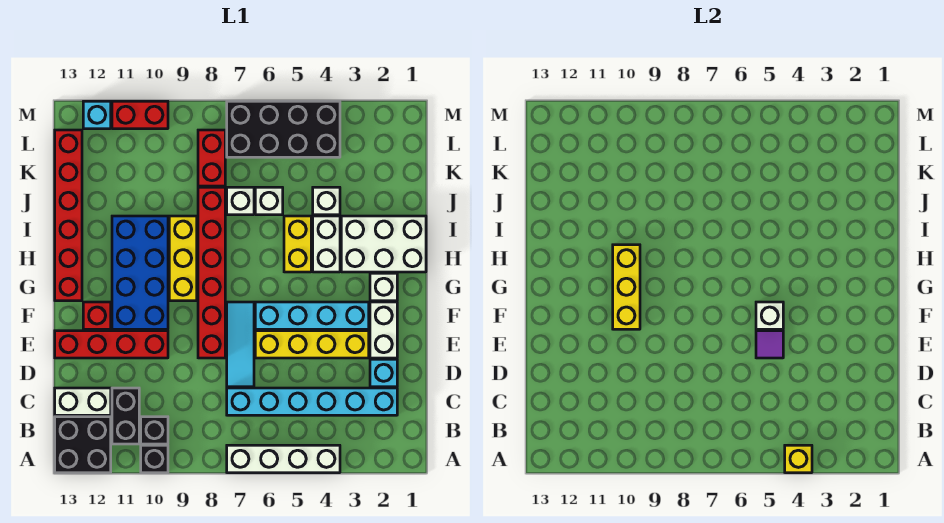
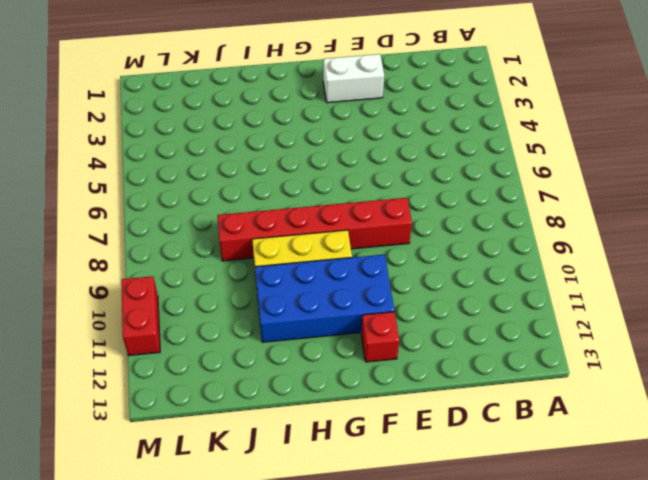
none -> white 1x4 brick [227,445,340,473]
none -> black 1x1 brick [141,445,168,473]
none -> black 2x2 brick [55,417,111,473]
none -> black 1x1 brick [141,417,168,444]

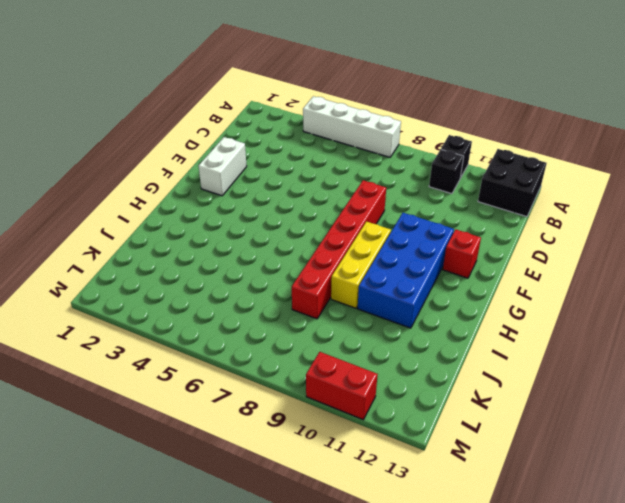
none -> black 1x2 brick [112,388,139,444]
none -> cyan 1x6 brick [227,388,397,415]
none -> white 1x2 brick [55,388,111,415]
none -> cyan 1x1 brick [370,359,397,387]

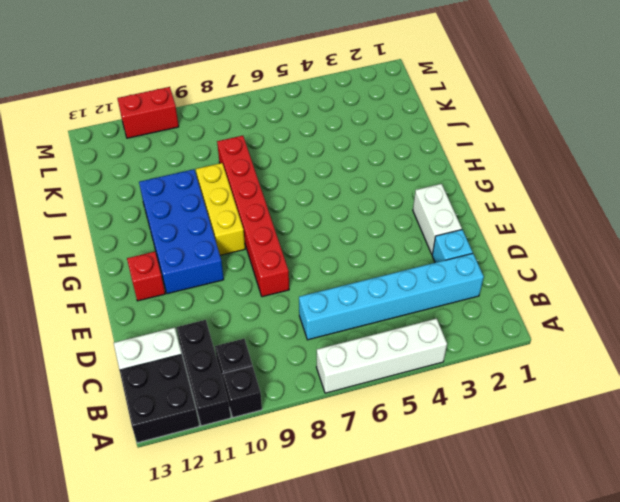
black 1x3 brick [177,320,231,426] -> black 1x2 brick [112,388,139,444]
none -> cyan 1x3 tile [227,302,254,387]
none -> yellow 1x4 brick [255,331,369,358]
none -> red 1x4 brick [55,331,168,358]
none -> cyan 1x4 brick [255,302,369,329]

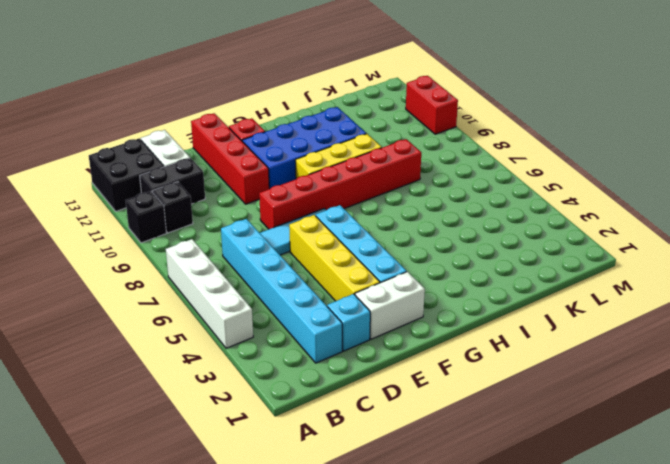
none -> white 1x1 brick [370,273,397,301]
none -> red 1x6 brick [55,130,82,301]
none -> white 2x3 brick [341,216,426,272]
none -> white 1x2 brick [313,216,340,272]

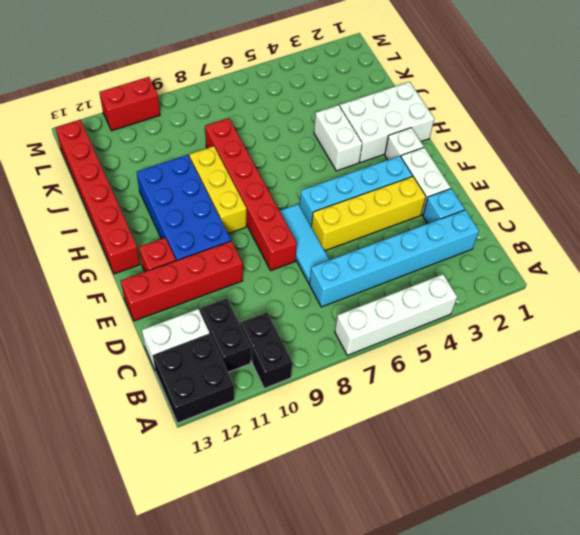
none -> yellow 1x2 brick [284,216,311,272]
none -> white 1x1 brick [313,187,340,215]
none -> white 1x1 brick [255,187,283,215]
none -> white 1x1 brick [227,187,254,215]

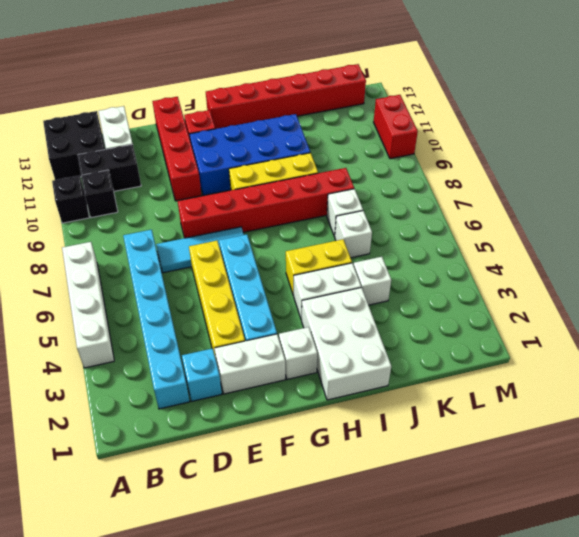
none -> red 1x2 brick [198,130,225,186]
none -> black 2x4 brick [227,101,340,157]
none -> cyan 1x1 brick [83,101,111,129]
none -> yellow 1x1 brick [785,445,812,473]

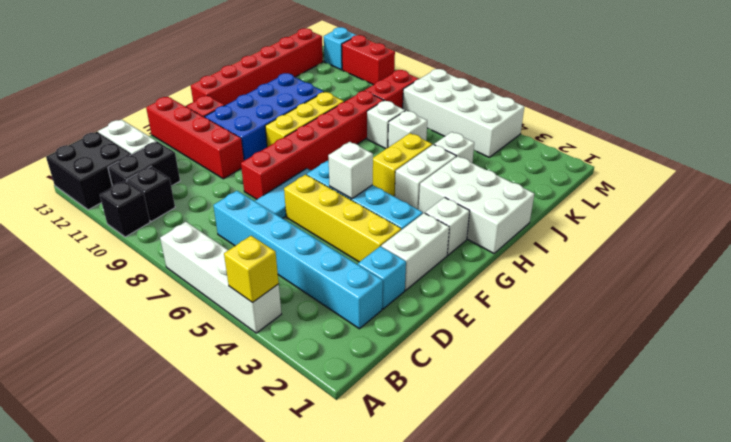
white 2x4 brick [403,69,524,157] -> black 2x4 brick [227,101,340,157]
none -> purple 1x1 tile [756,331,783,358]
none -> yellow 1x3 brick [613,245,640,329]

